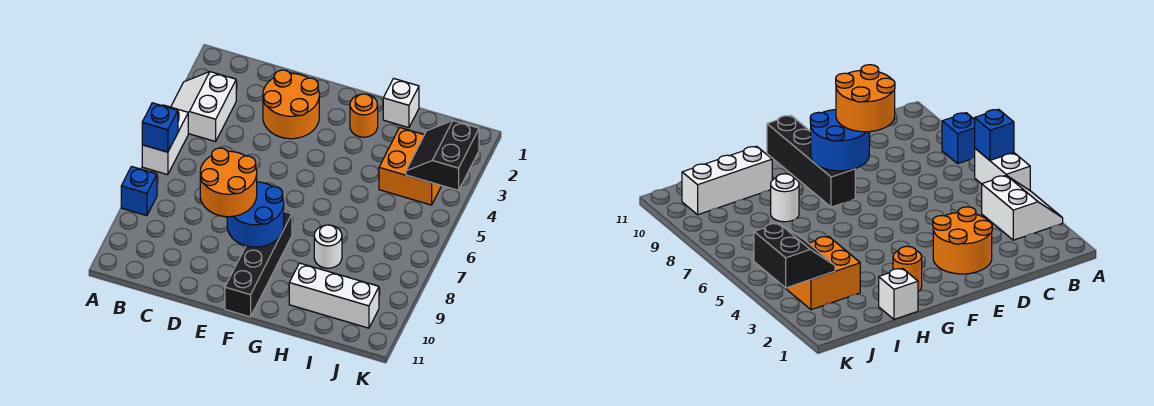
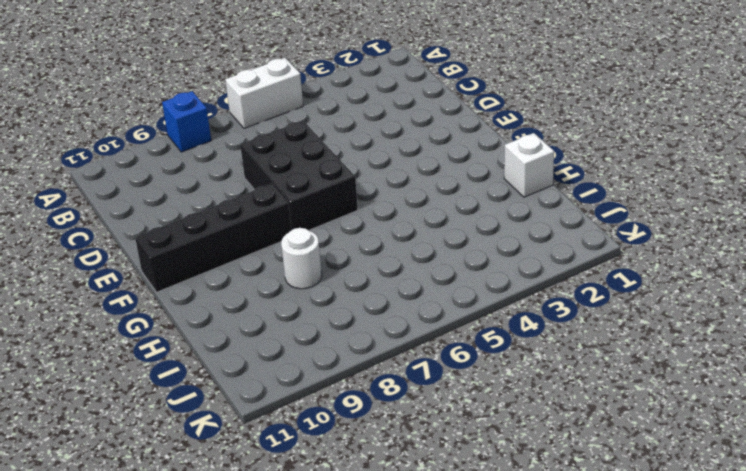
black 2x3 brick [240,121,358,230] -> none
none -> white 2x2 slope [171,72,236,142]
none -> orange 2x2 round brick [263,70,319,139]
none -> orange 1x1 round brick [350,94,378,137]

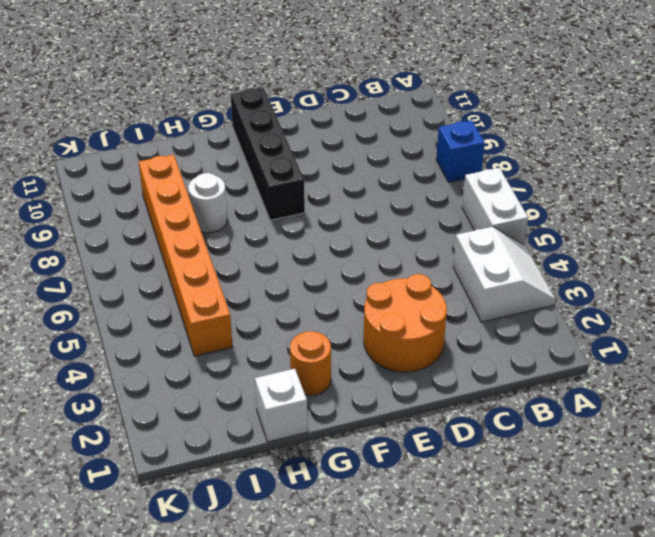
orange 1x6 brick [139,155,233,356] -> orange 2x2 brick [379,128,441,205]
none -> white 1x3 brick [289,263,379,328]
none -> blue 1x1 brick [142,103,178,152]
none -> blue 2x2 round brick [227,182,284,247]

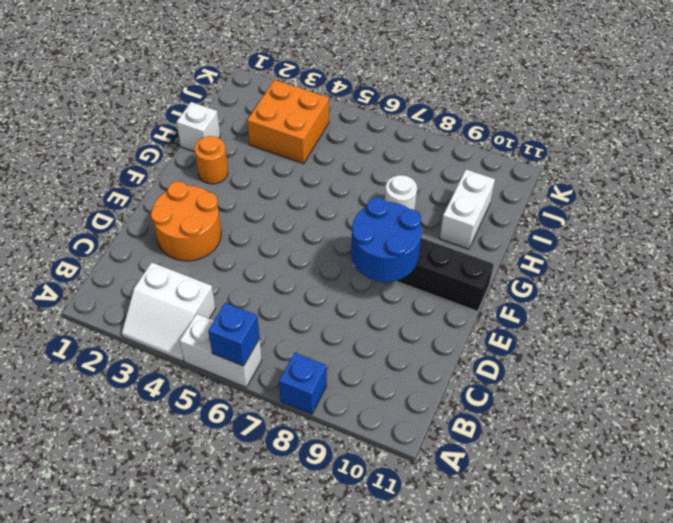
white 1x2 brick [440,169,495,249] -> white 1x3 brick [289,263,379,328]
none -> black 2x2 slope [406,121,479,190]
none -> orange 2x2 round brick [200,148,257,217]

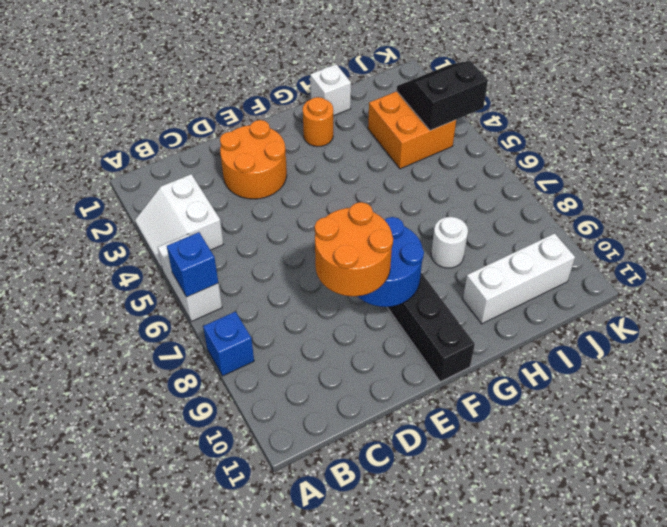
black 2x2 slope [397,60,488,131] -> black 2x2 slope turned to [406,121,479,190]

